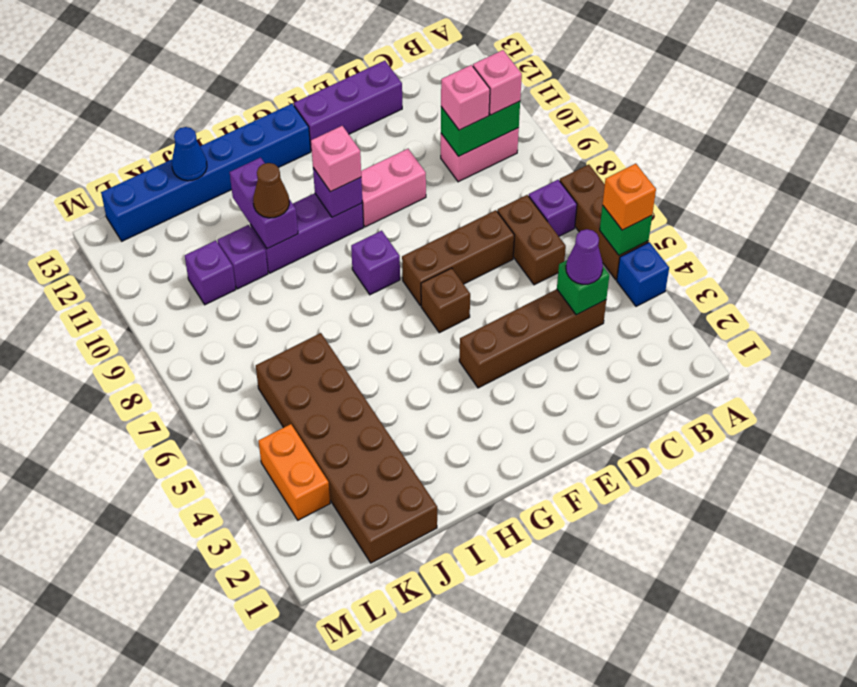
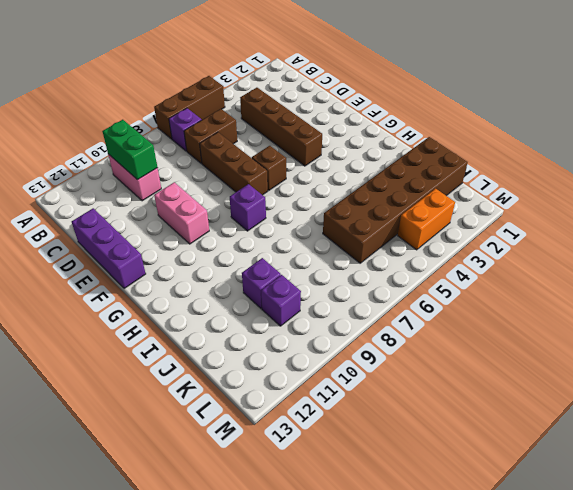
none -> blue 1x1 brick [617,242,669,306]
none -> purple 1x3 brick [250,193,364,273]
none -> blue 1x6 brick [101,104,311,241]

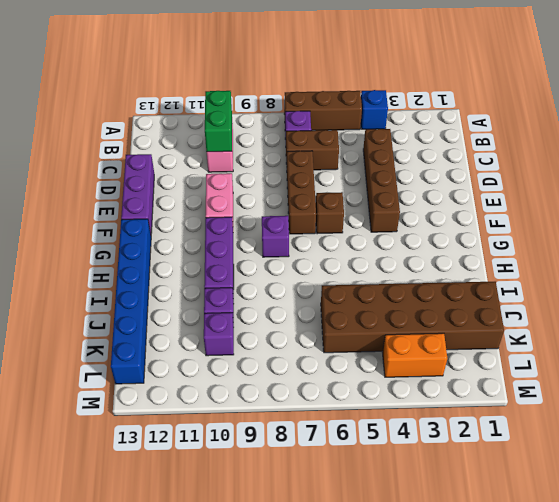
none -> green 1x1 brick [600,205,652,255]
none -> green 1x1 brick [557,260,609,315]
none -> purple 1x1 brick [313,168,362,217]

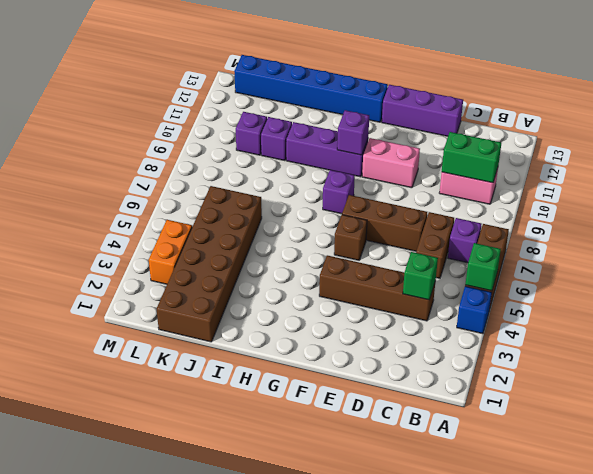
none -> purple 1x2 brick [230,157,298,249]
none -> blue 1x1 cone [172,127,207,181]
none -> orange 1x1 brick [603,164,656,230]

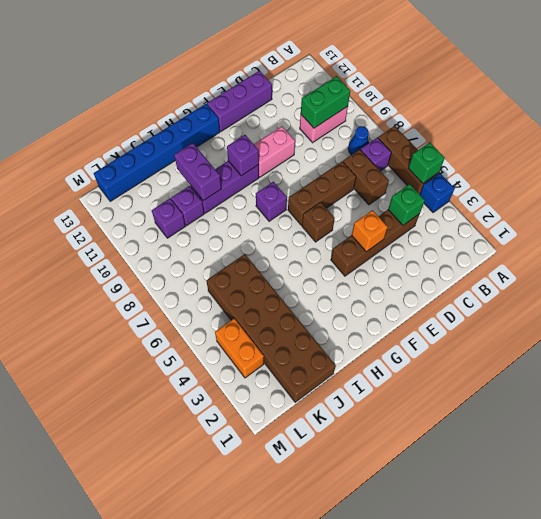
blue 1x1 cone [348,127,369,155] -> blue 1x1 cone moved to [172,127,207,181]
orange 1x1 brick [352,210,388,252] -> orange 1x1 brick moved to [603,164,656,230]
none -> pink 1x1 brick [473,50,522,115]
none -> purple 1x1 cone [566,229,603,284]
none -> pink 1x1 brick [441,65,490,130]

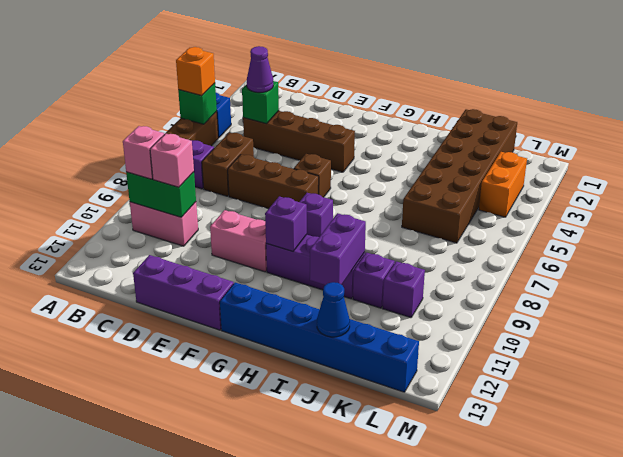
none -> pink 1x1 brick [311,126,361,192]
none -> brown 1x1 cone [253,163,289,218]

